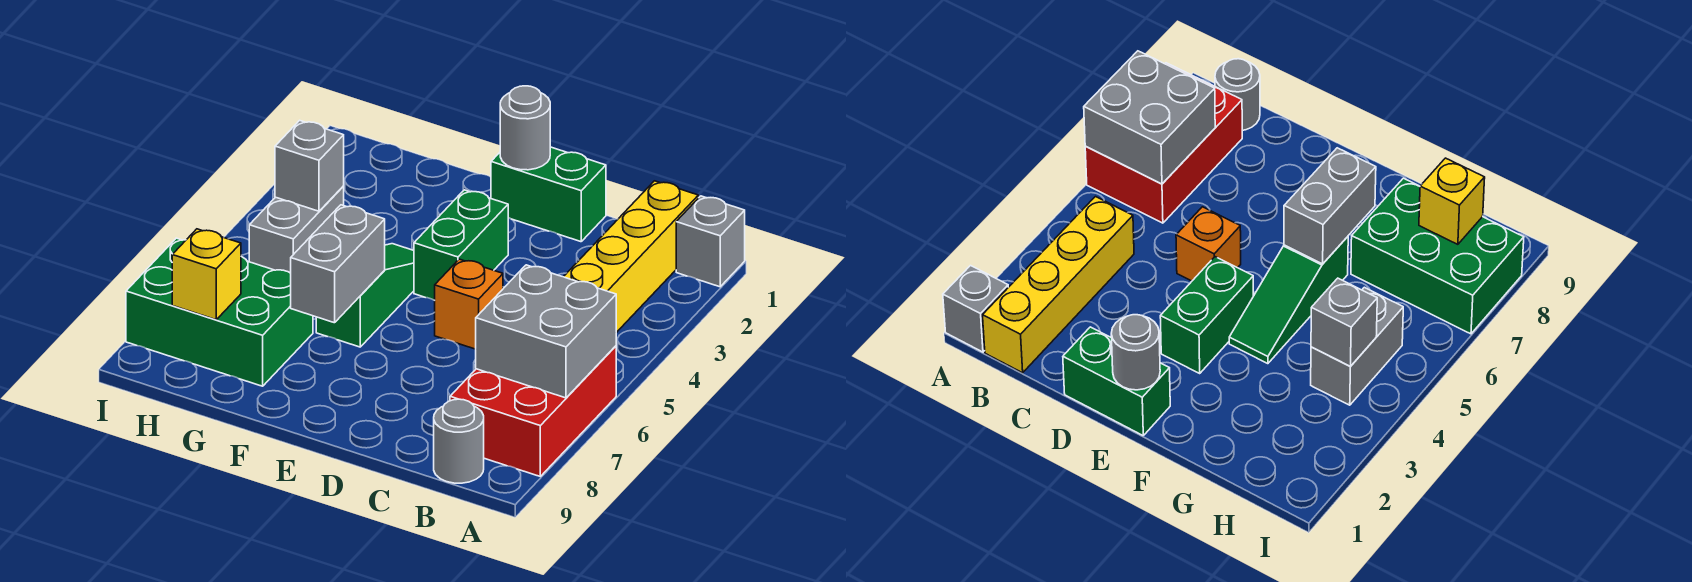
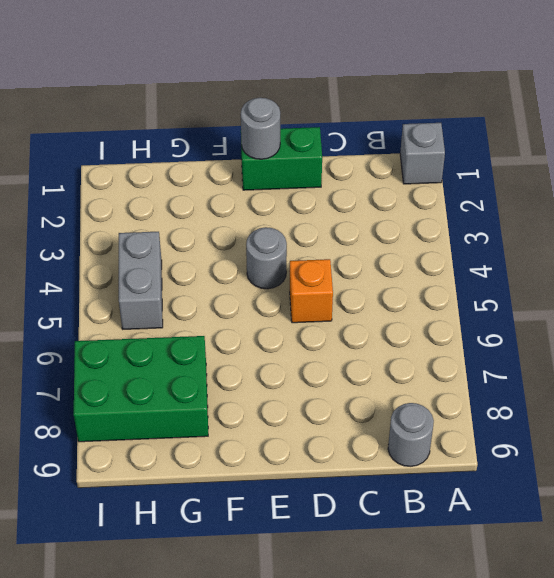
grey 1x1 round brick [246,227,287,289] -> green 1x2 brick [414,190,508,300]
none -> red 2x3 brick [450,346,616,476]
none -> yellow 1x4 brick [564,181,698,333]
none -> green 1x3 slope [316,244,414,347]

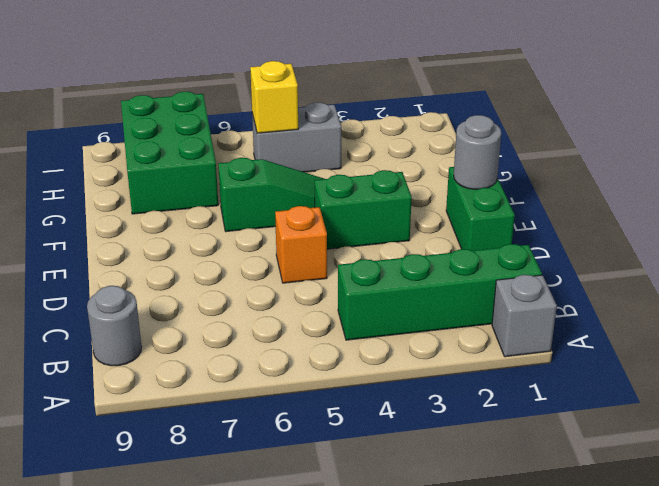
green 1x4 brick [338,244,542,340] -> yellow 1x4 brick [564,181,698,333]
yellow 1x1 brick [250,61,298,133] -> yellow 1x1 brick moved to [172,229,241,320]
none -> red 2x3 brick [450,346,616,476]
none -> grey 2x2 brick [476,265,616,398]
none -> grey 1x2 brick [291,205,385,323]

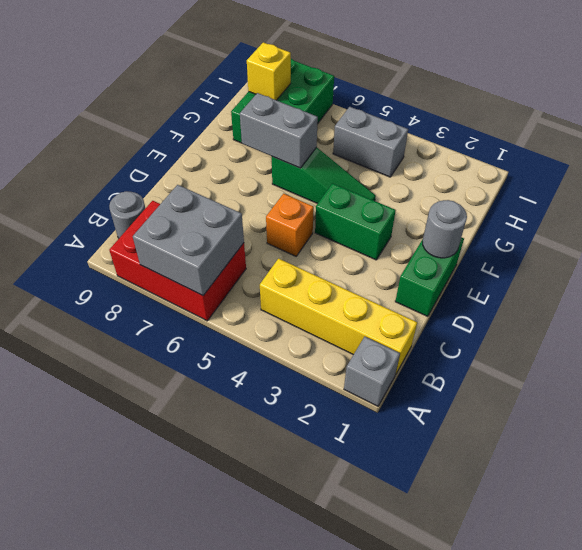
none -> grey 1x1 brick [275,120,344,211]

